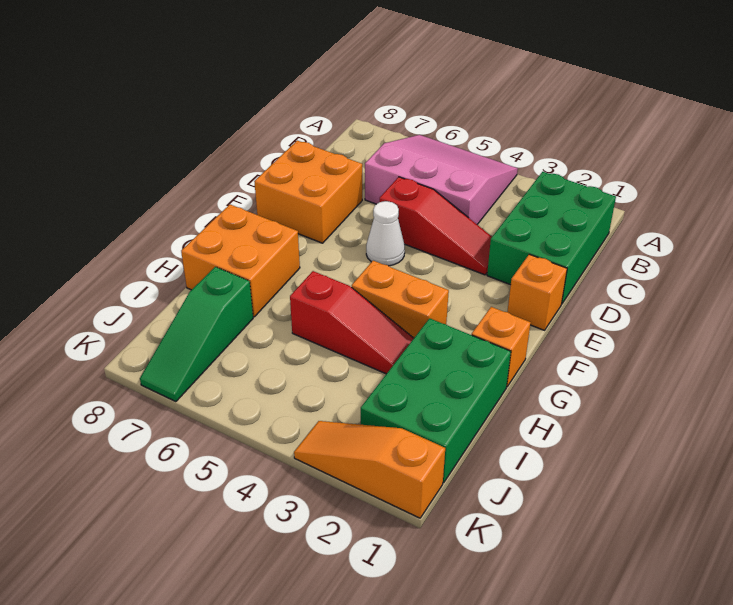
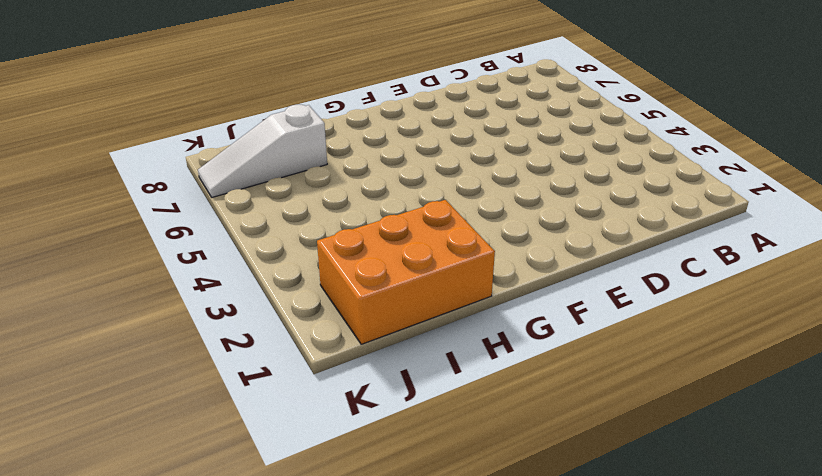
orange 2x3 brick [317,200,495,344] -> green 2x3 brick [361,318,511,483]
white 1x3 slope [198,105,327,197] -> green 1x3 slope [140,267,253,402]
none -> pink 3x3 slope [365,135,518,224]
none -> green 2x3 brick [487,172,616,304]
none -> red 1x3 slope [380,177,492,275]

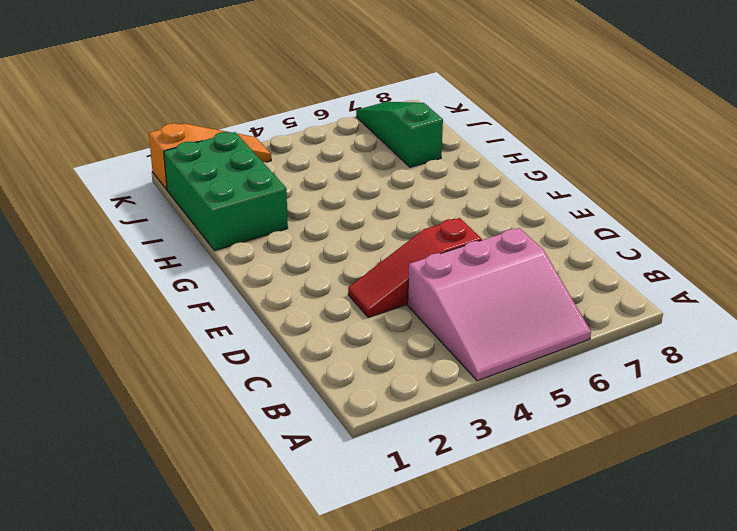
none -> green 2x3 brick [487,172,616,304]
none -> orange 2x2 brick [254,141,362,243]
none -> orange 1x1 brick [507,254,567,330]

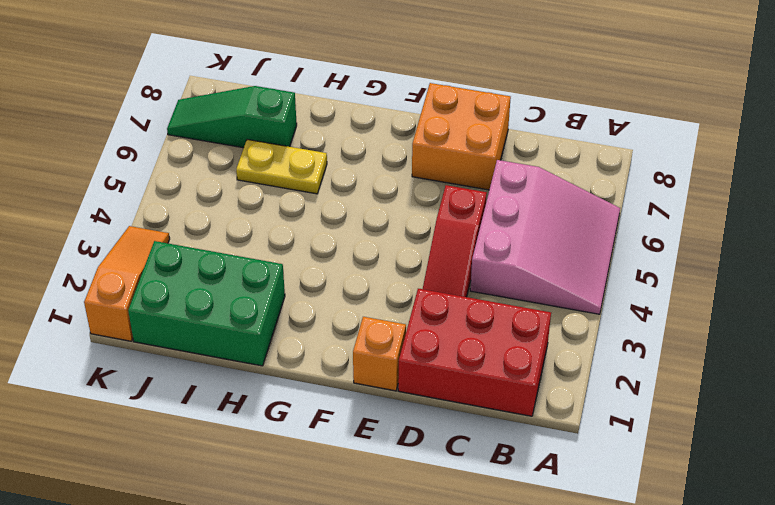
red 2x3 brick [398,289,551,416] -> green 2x3 brick [487,172,616,304]
yellow 1x2 plate [236,139,327,194] -> none
none -> white 1x1 cone [366,201,405,266]
none -> orange 1x1 brick [472,307,531,387]
none -> orange 1x2 brick [352,261,449,338]

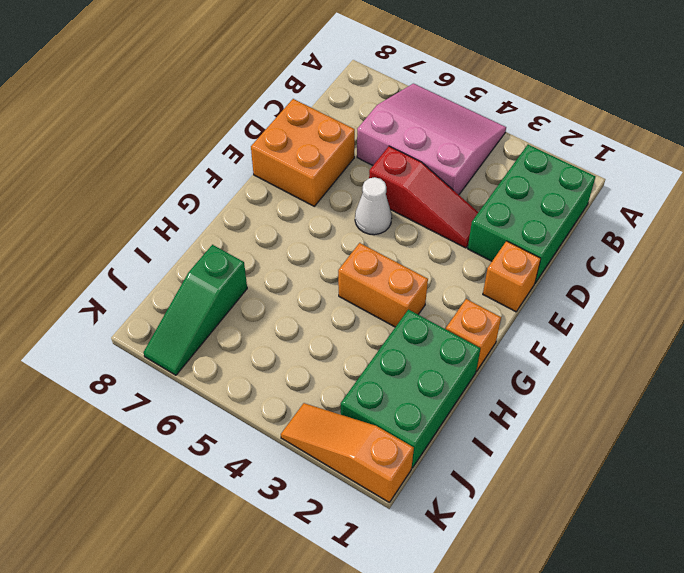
none -> orange 2x2 brick [181,205,300,317]
none -> red 1x3 slope [290,271,414,374]

